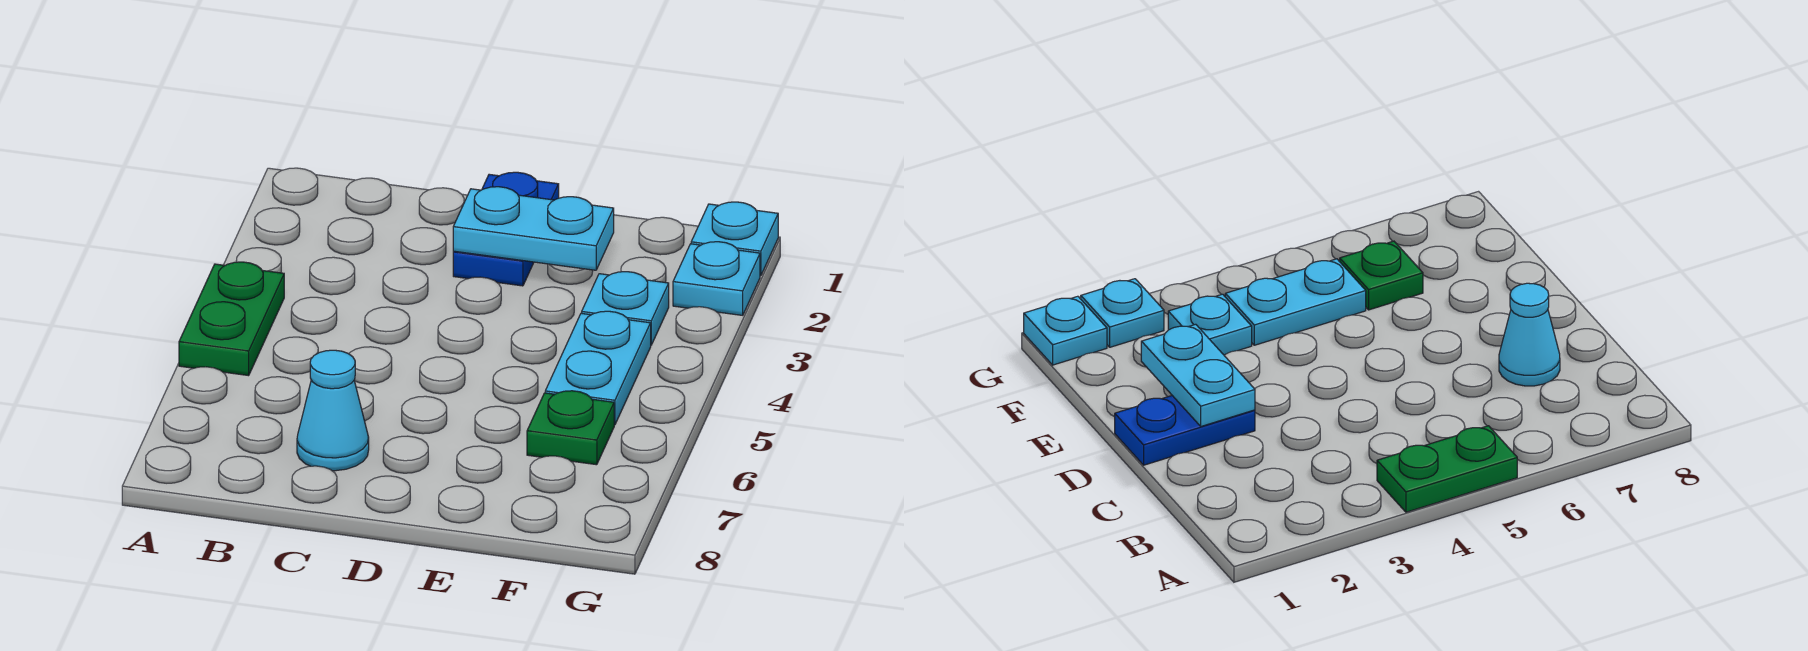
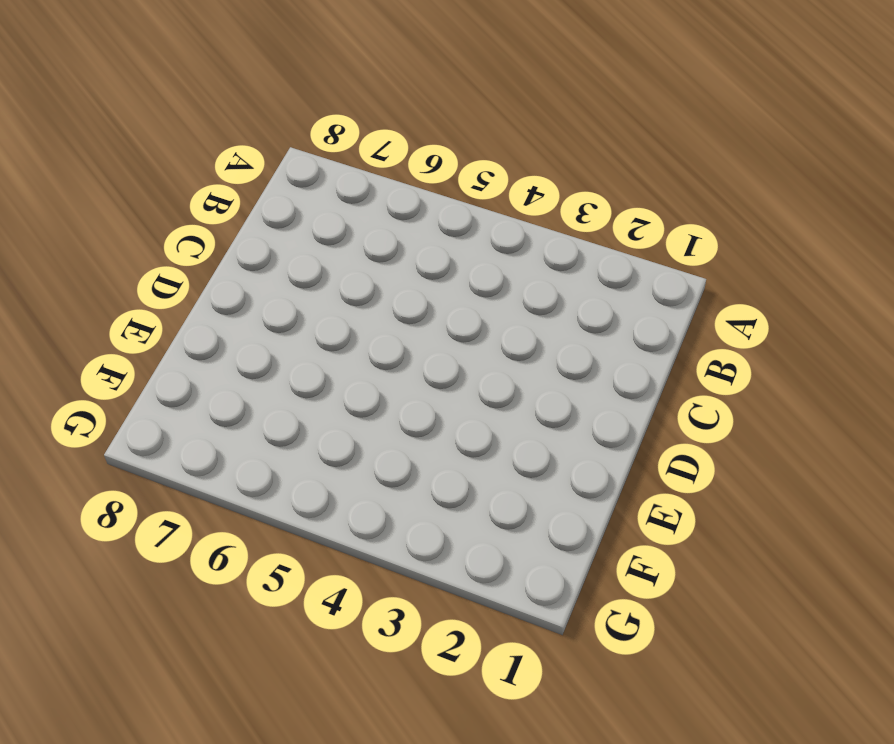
none -> green 1x2 plate [179,262,284,376]
none -> cyan 1x1 cone [297,350,369,471]

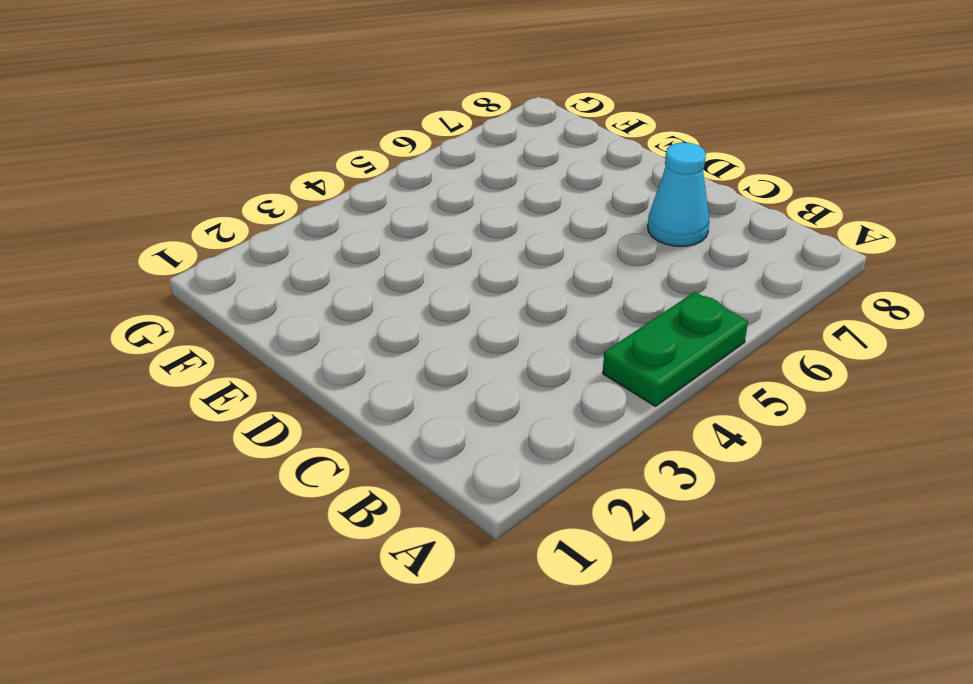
none -> blue 1x2 plate [453,172,559,286]
none -> cyan 1x1 plate [582,272,669,345]

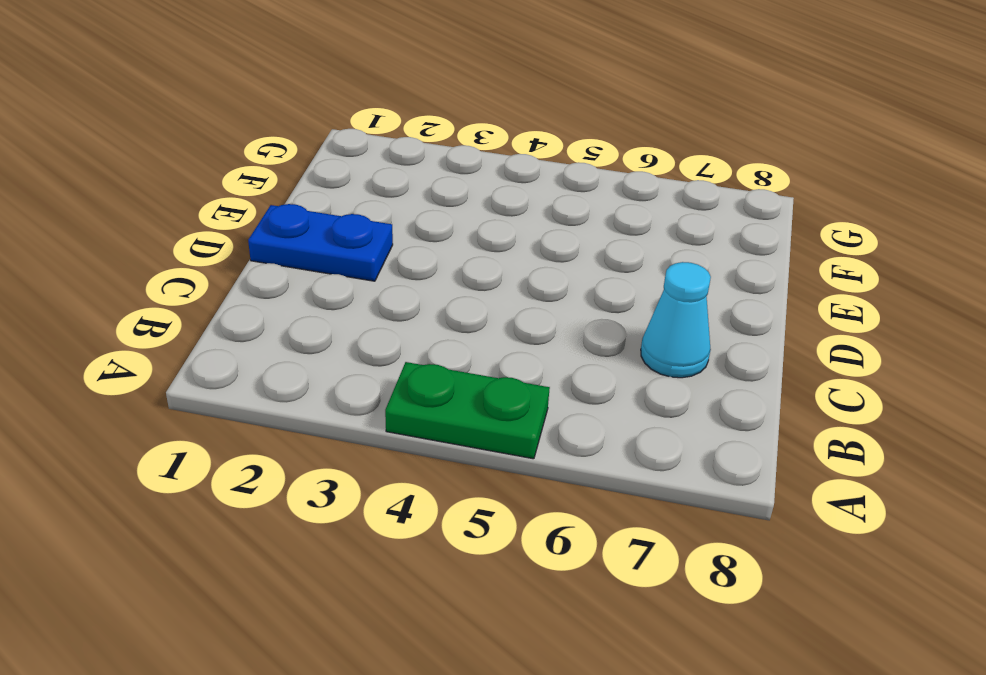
none -> cyan 1x1 plate [582,272,669,345]
none -> cyan 1x2 plate [545,311,651,425]

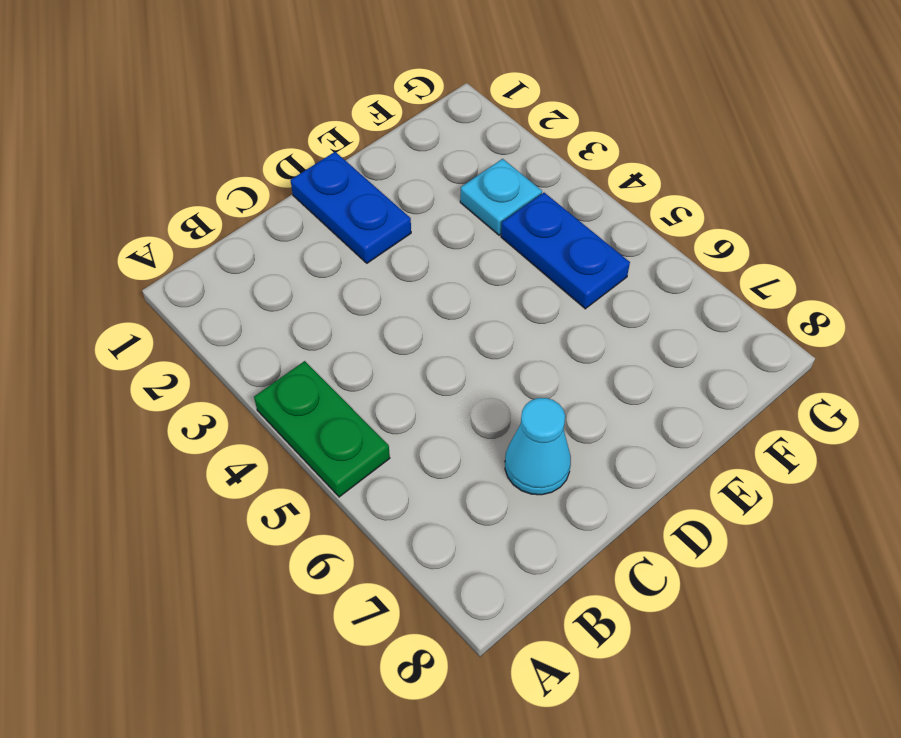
blue 1x2 plate [501,193,630,309] -> cyan 1x2 plate [545,311,651,425]
none -> green 1x1 plate [527,391,614,465]
none -> cyan 1x1 plate [691,202,778,276]

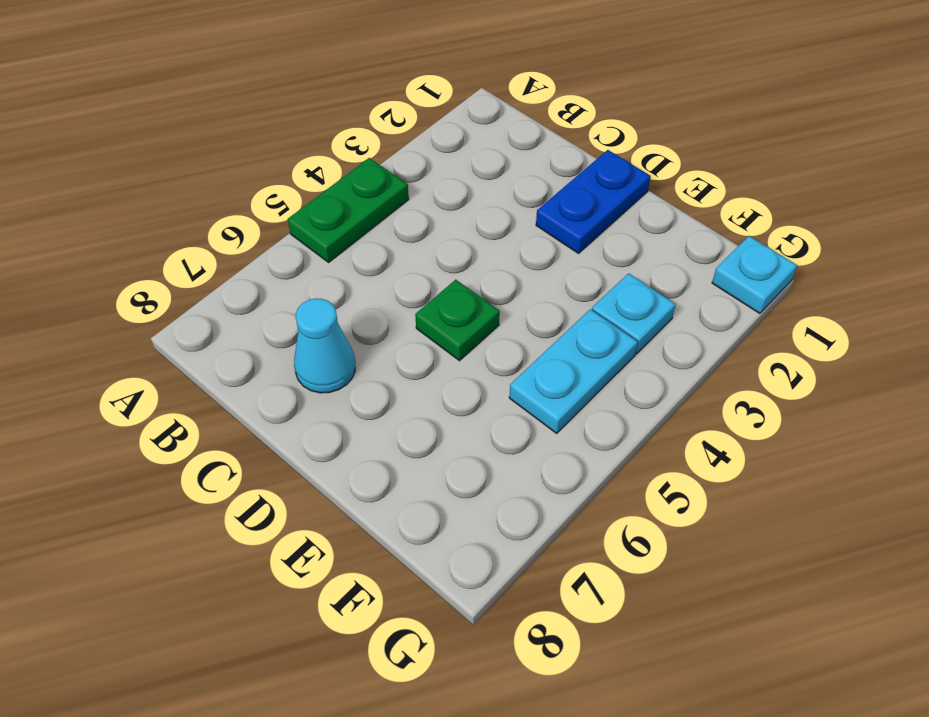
green 1x1 plate [415,280,500,361] -> green 1x1 plate moved to [527,391,614,465]
none -> cyan 1x1 plate [673,242,760,315]
none -> cyan 1x2 plate [453,187,614,270]

